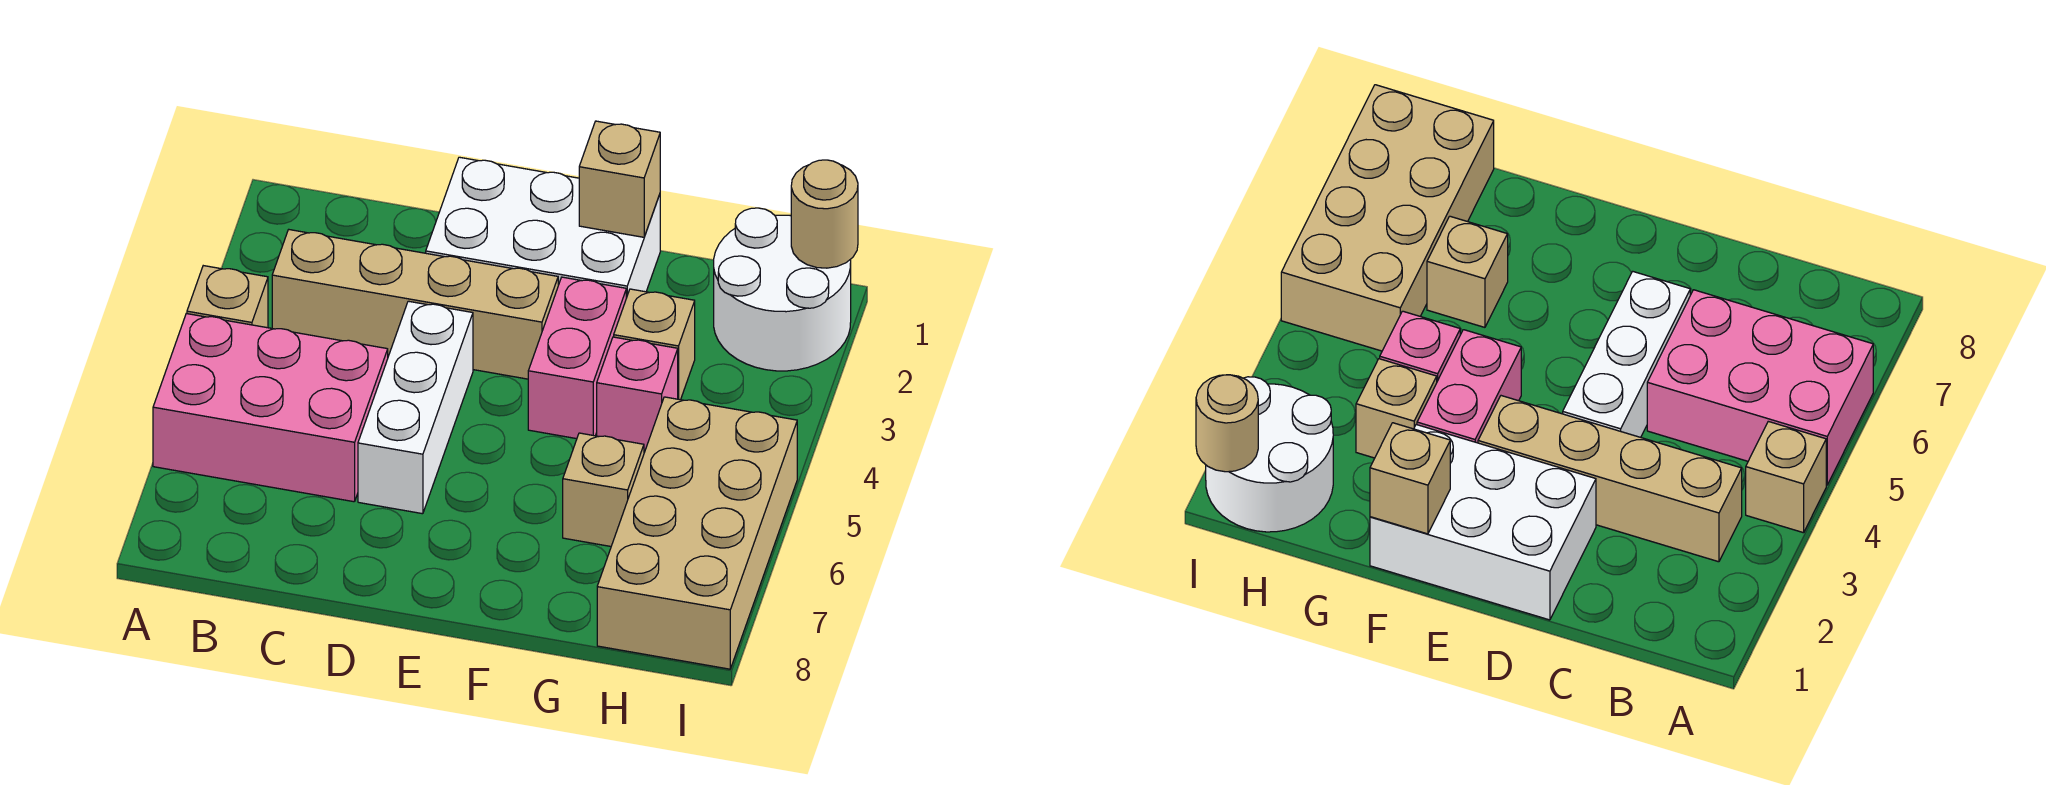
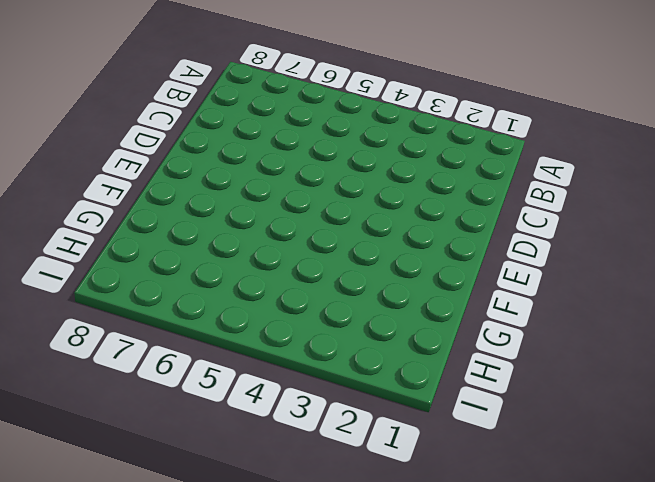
none -> tan 1x1 brick [187,266,268,328]
none -> pink 2x3 brick [153,314,388,502]
none -> tan 1x4 brick [272,230,558,379]

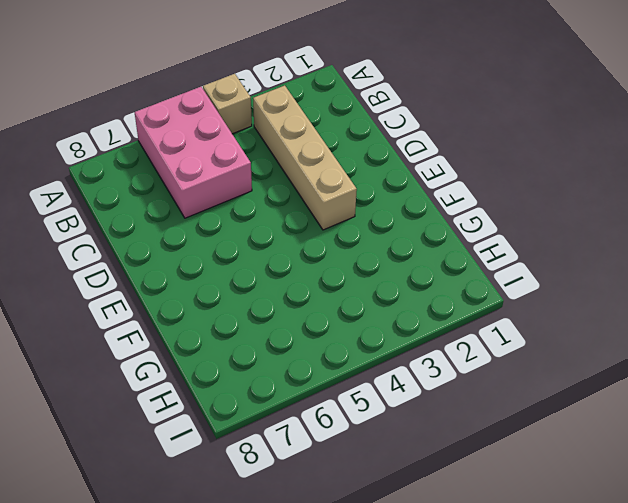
none -> white 2x3 brick [426,157,660,298]
none -> white 1x3 brick [358,301,473,514]
none -> pink 1x2 brick [528,277,626,439]

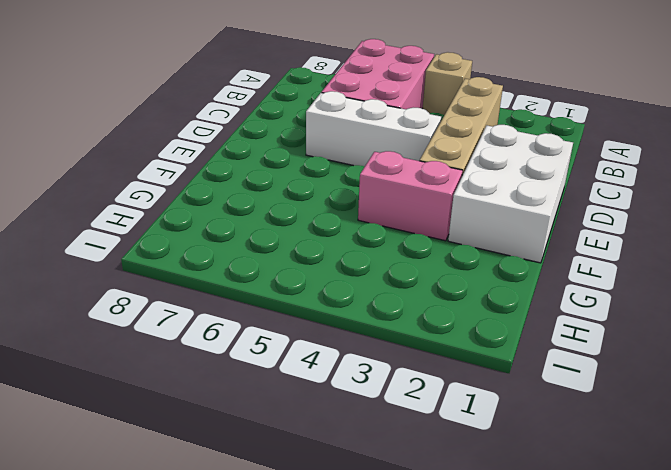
none -> tan 1x1 brick [614,289,695,400]
none -> pink 1x1 brick [597,337,678,450]
none -> tan 1x1 brick [563,433,644,546]

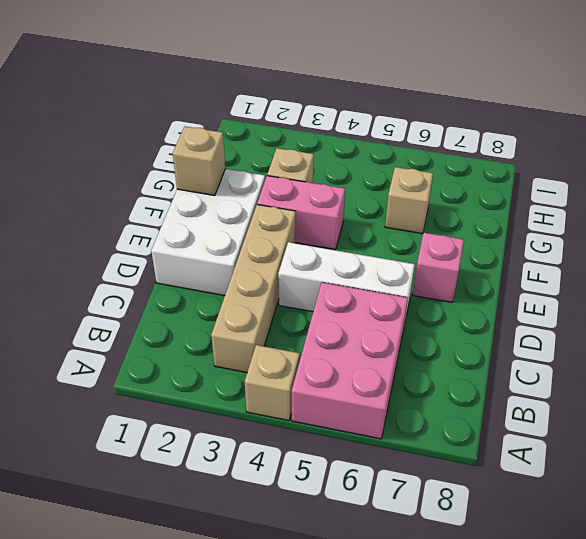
pink 1x1 brick [413,233,464,303] -> pink 1x1 brick moved to [597,337,678,450]
none -> white 2x2 round brick [714,208,851,371]
none -> tan 2x4 brick [597,397,797,669]
none -> tan 1x1 round brick [791,160,858,268]

